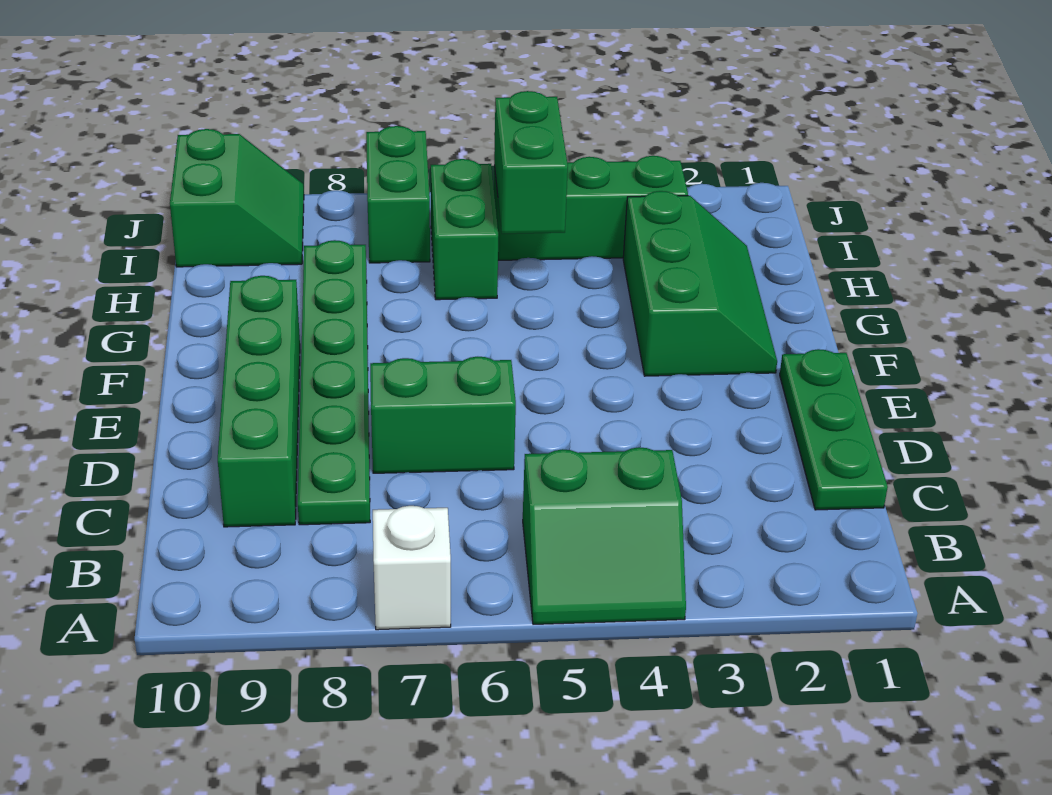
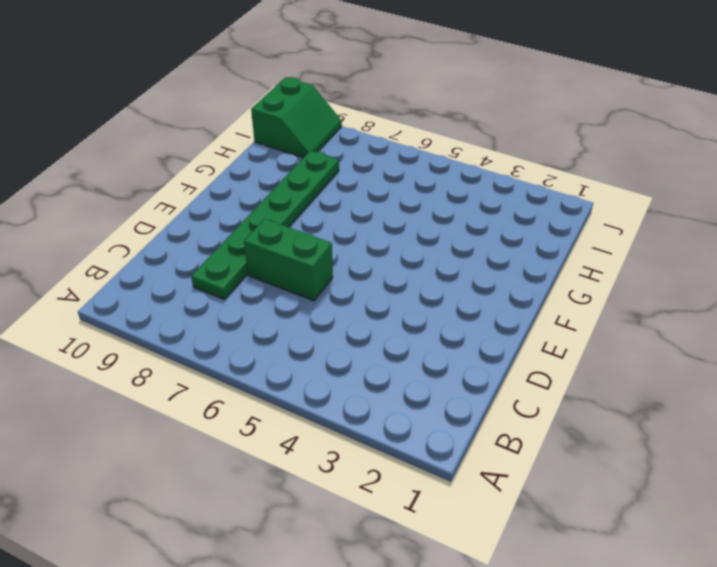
none -> green 2x2 slope [523,447,686,624]
none -> white 1x1 brick [373,506,451,630]
none -> green 1x3 plate [780,349,888,510]

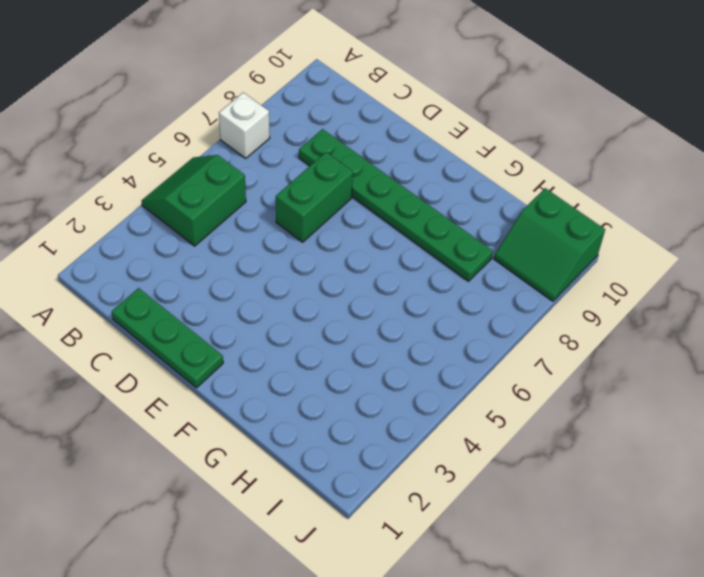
none -> green 1x4 brick [218,276,300,527]
none -> green 2x3 slope [623,191,777,376]
none -> green 1x2 brick [431,159,498,300]

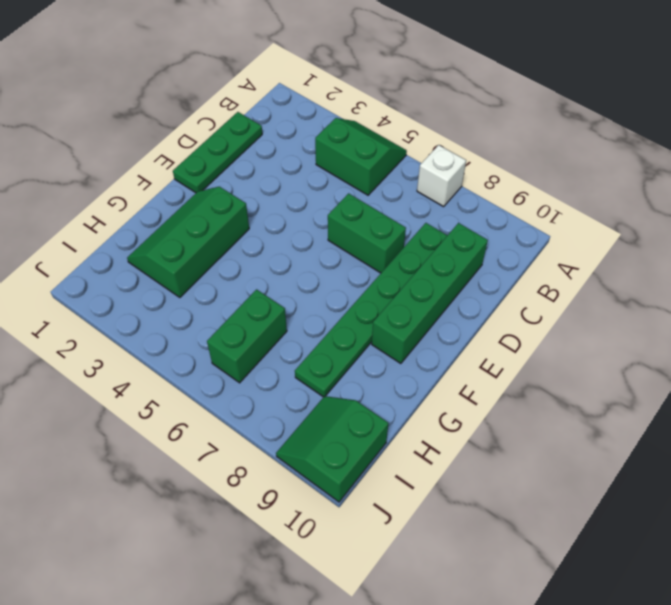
none -> green 1x3 brick [494,156,688,260]
none -> green 1x2 brick [366,126,430,263]
none -> green 1x2 brick [494,91,568,234]

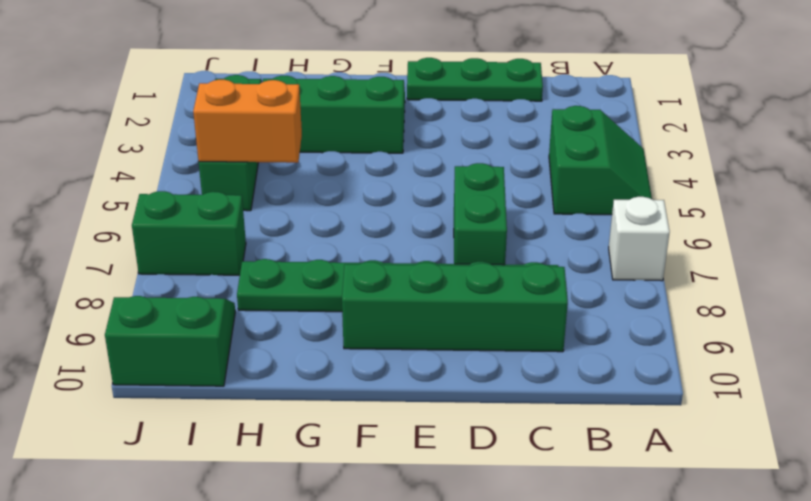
orange 1x2 brick [193,80,302,163] -> green 1x2 brick [494,91,568,234]
none -> green 1x2 brick [431,159,498,300]

